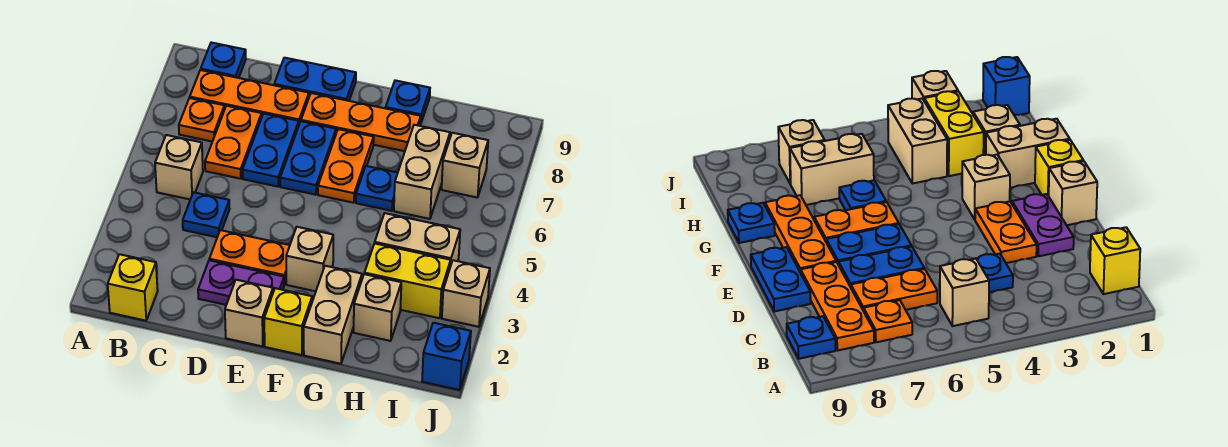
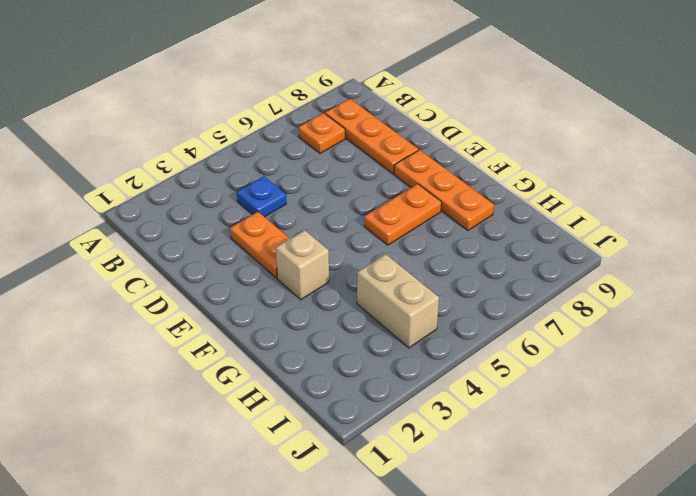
none -> yellow 1x1 brick [108,254,158,321]
none -> tan 1x1 brick [155,135,203,199]
none -> blue 1x1 plate [201,43,246,78]

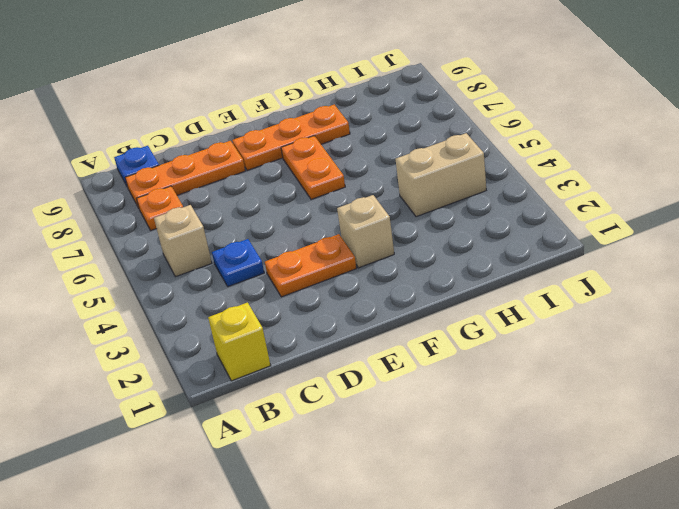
none -> orange 1x2 plate [205,106,262,179]
none -> purple 1x2 plate [198,260,284,305]
none -> blue 1x2 plate [242,114,299,187]

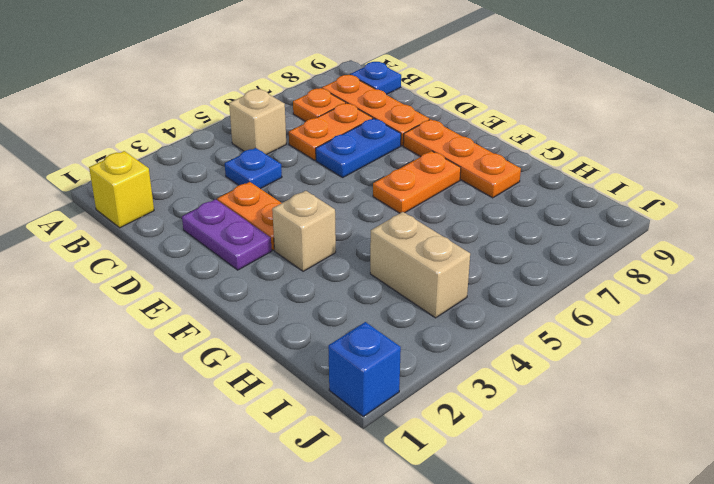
none -> blue 1x2 plate [274,58,356,101]
none -> tan 1x1 brick [225,280,273,347]
none -> blue 1x2 plate [280,121,336,195]

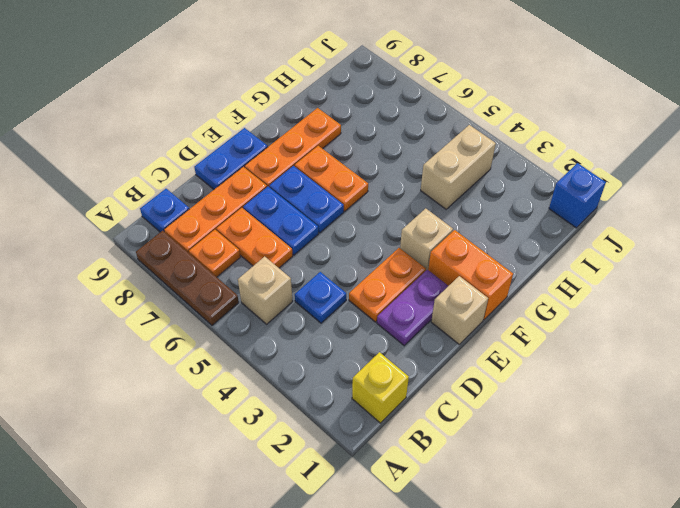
brown 1x3 plate [136,231,239,325] -> none
orange 1x2 brick [428,230,513,320] -> yellow 1x1 brick [264,288,312,355]
none -> tan 1x2 brick [304,266,362,364]
none -> blue 1x1 plate [356,166,398,211]
none -> blue 1x1 plate [386,80,430,122]

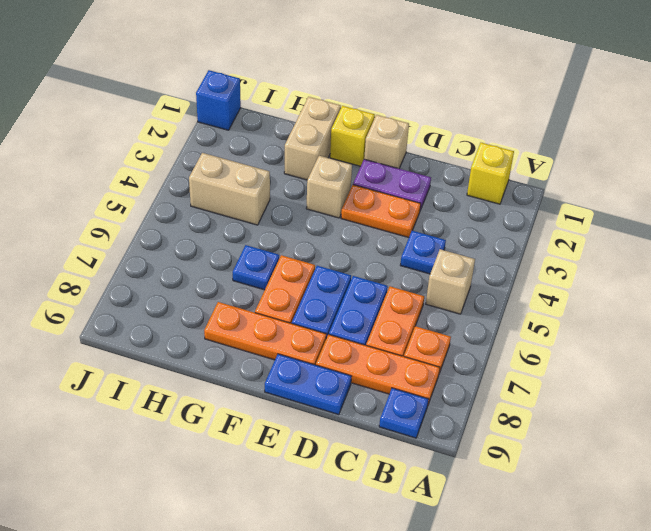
none -> blue 1x1 plate [386,80,430,122]
none -> tan 1x1 brick [354,274,401,341]
none -> yellow 1x2 brick [364,243,451,318]

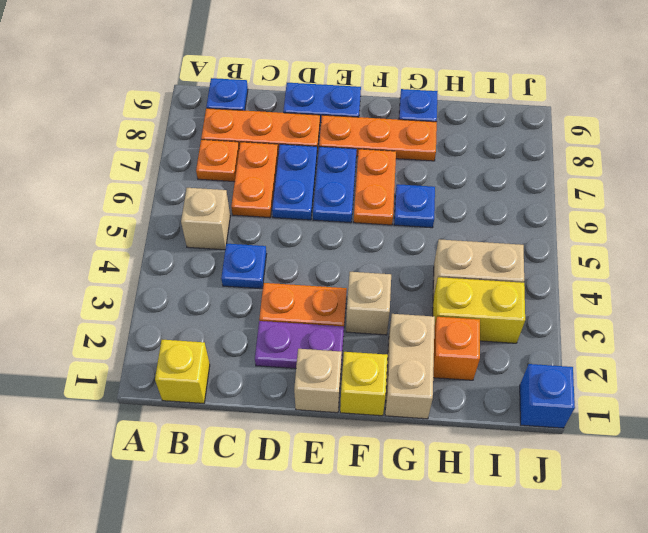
orange 1x1 brick [433,317,480,380] -> tan 1x1 brick [354,274,401,341]
none -> tan 1x2 brick [394,125,450,219]
none -> tan 1x1 brick [442,133,488,198]
none -> tan 1x1 brick [442,260,490,327]

